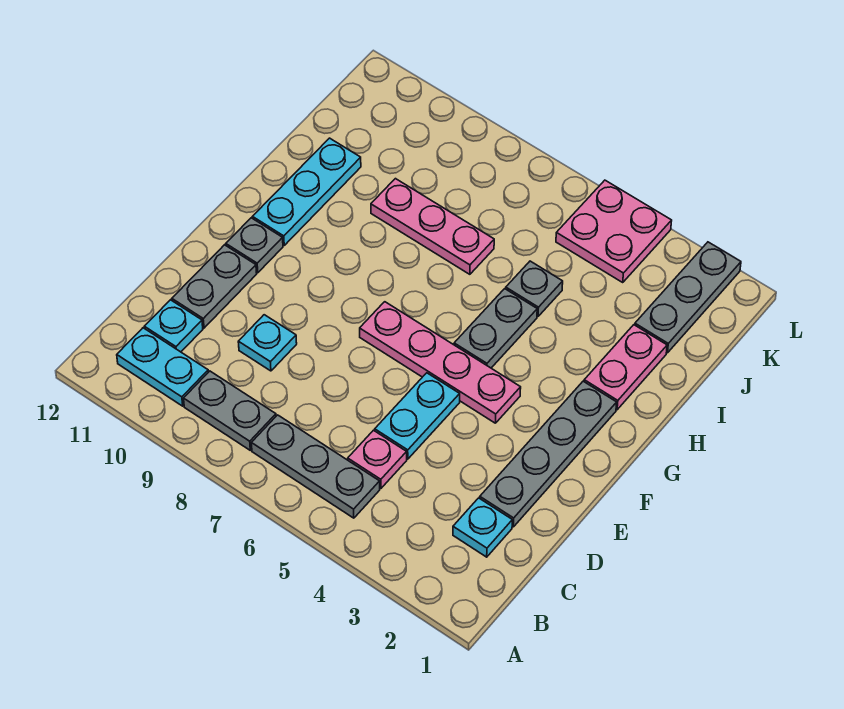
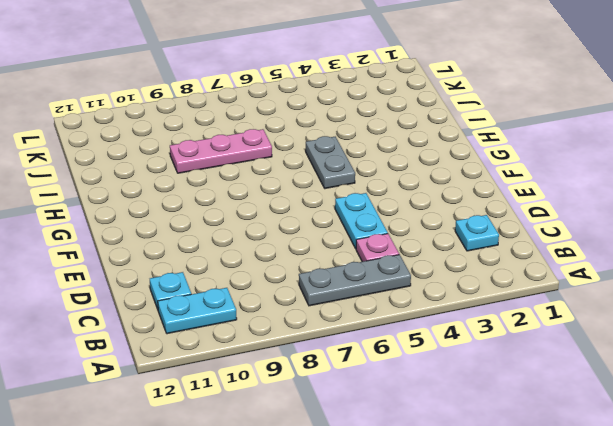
none -> grey 1x2 plate [184,371,276,450]
none -> grey 1x4 plate [480,381,617,527]
none -> cyan 1x1 plate [238,315,297,371]

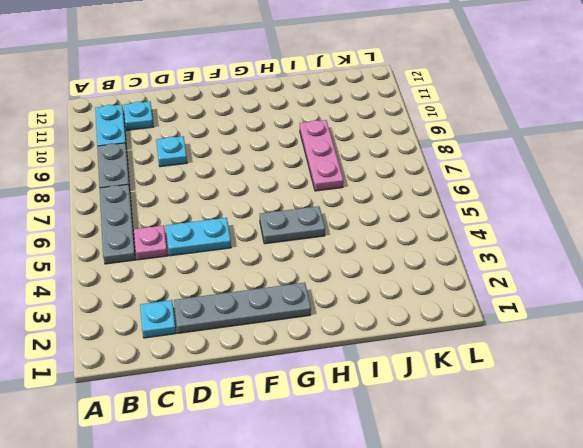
none -> grey 1x2 plate [172,245,257,328]
none -> pink 1x4 plate [360,302,521,423]
none -> grey 1x1 plate [226,218,283,273]

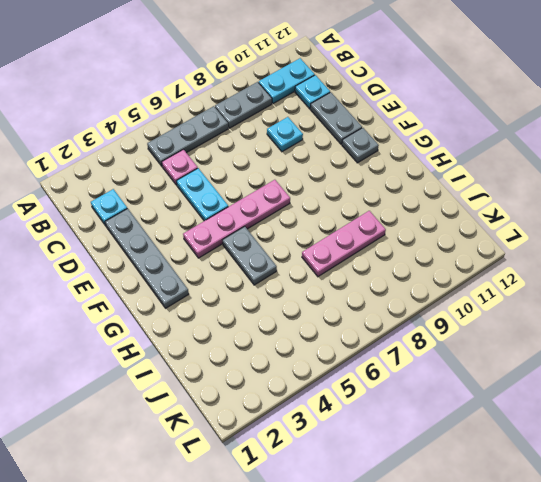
none -> cyan 1x3 plate [253,138,361,245]
none -> pink 1x2 plate [584,325,667,410]
none -> grey 1x1 plate [506,261,563,316]

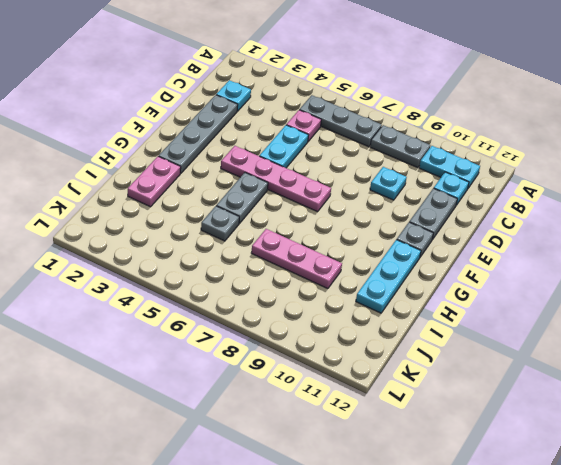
none -> grey 1x3 plate [635,242,741,353]
none -> pink 2x2 plate [556,180,672,282]

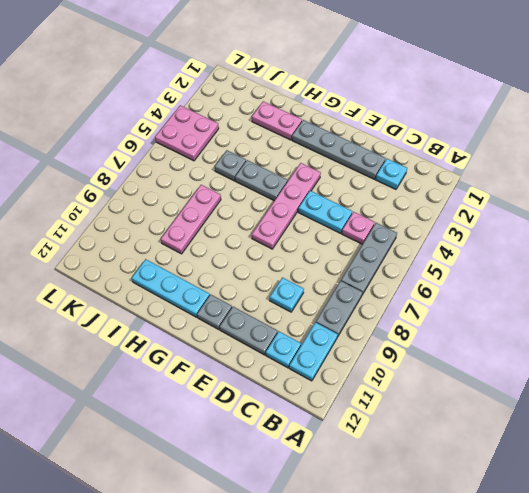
none -> grey 1x3 plate [635,242,741,353]

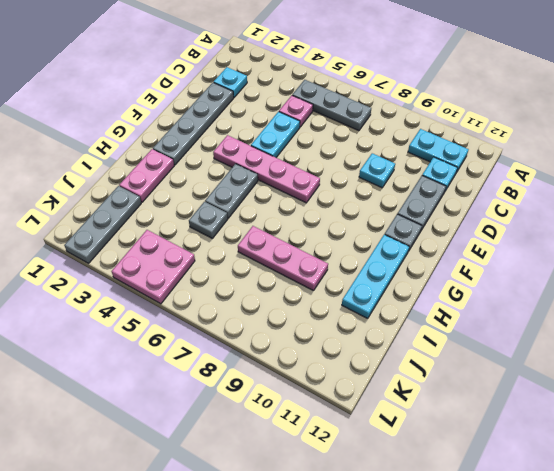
none -> grey 1x2 plate [184,371,276,450]

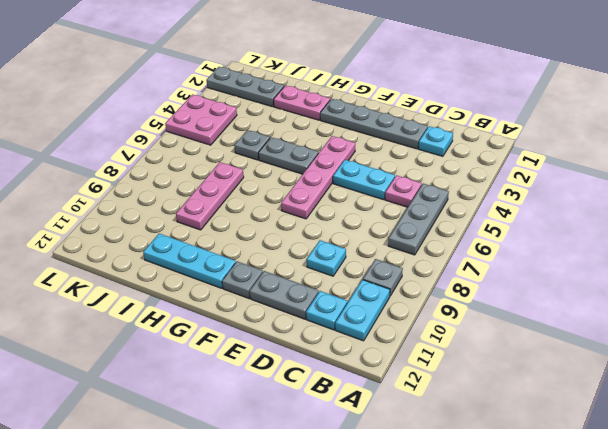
grey 1x1 plate [363,259,403,296] -> grey 1x2 plate [184,371,276,450]

